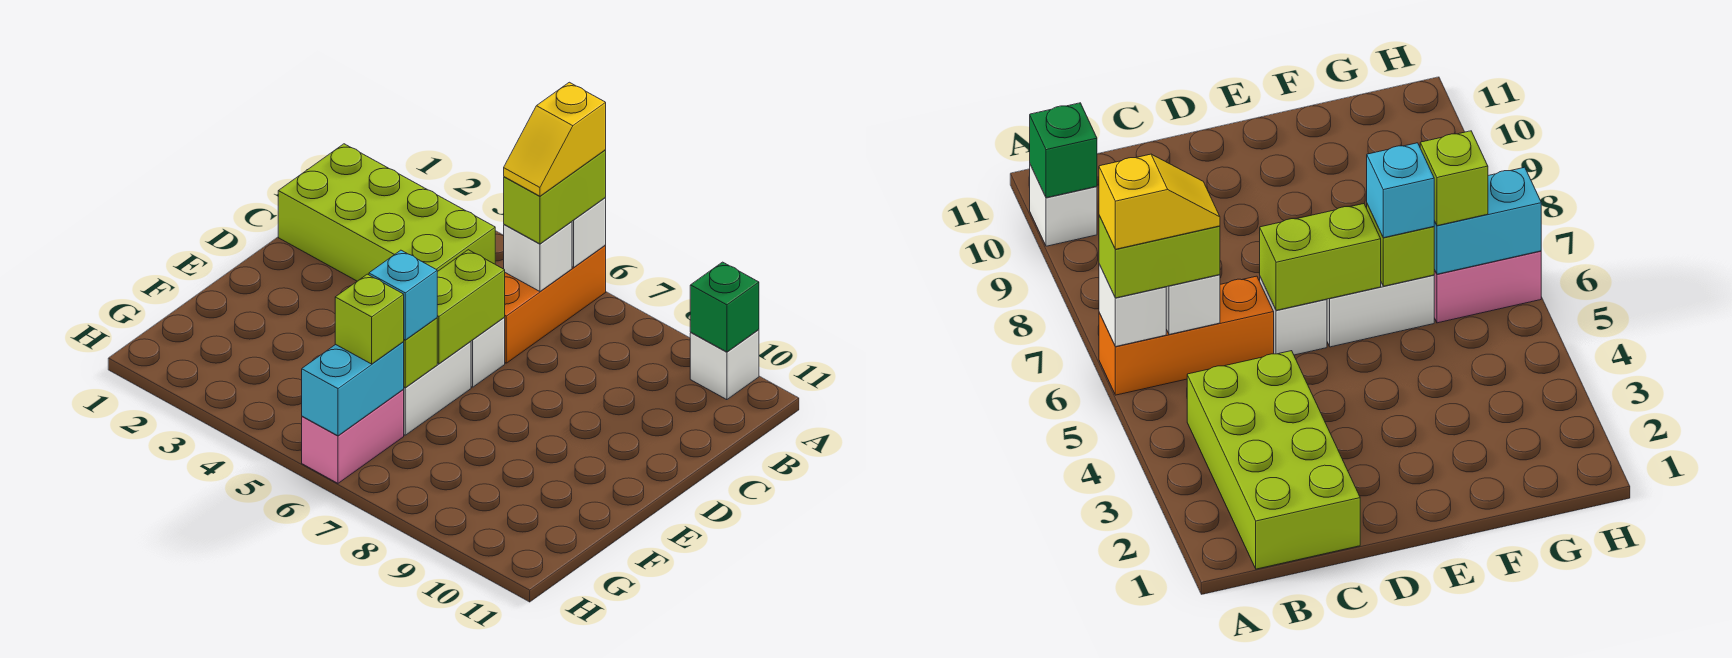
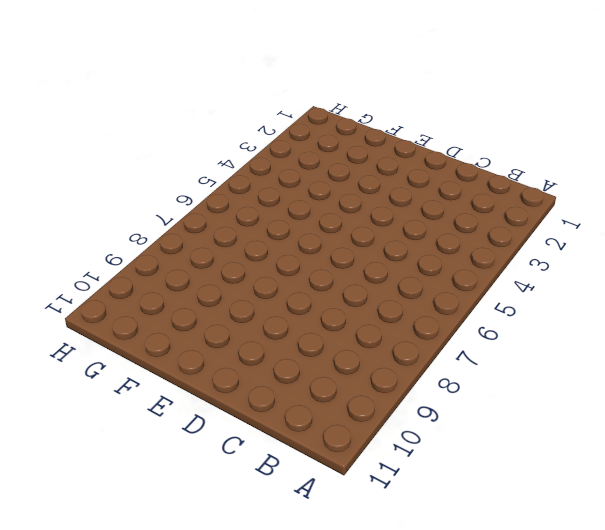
none -> orange 1x3 brick [504,246,606,363]
none -> white 1x1 brick [690,330,759,400]
none -> lime 2x4 brick [278,144,495,281]

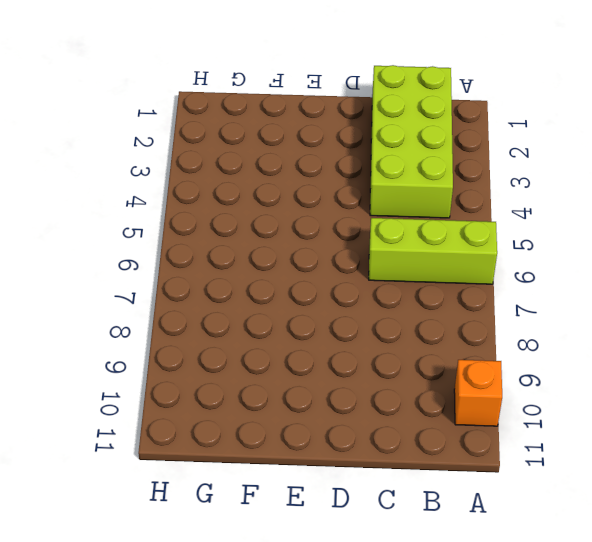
lime 1x3 brick [369,218,497,284] -> orange 1x3 brick [504,246,606,363]
orange 1x1 brick [454,360,502,426] -> white 1x1 brick [690,330,759,400]
none -> white 1x1 brick [471,318,505,387]
none -> white 1x2 brick [404,341,471,435]
none -> pink 1x2 brick [302,389,404,483]

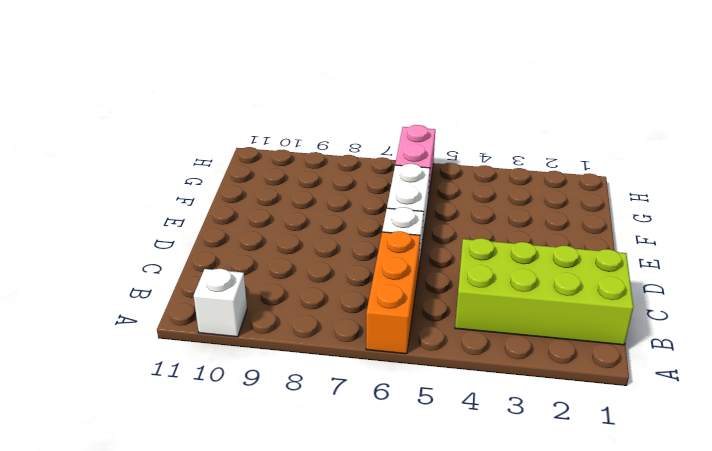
none -> white 1x1 brick [572,198,606,267]
none -> green 1x1 brick [690,262,759,352]
none -> white 1x1 brick [504,222,572,291]

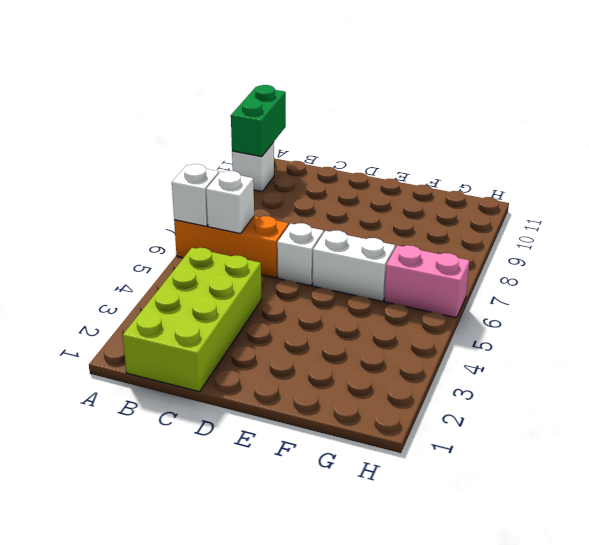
green 1x2 brick [231,85,286,157] -> green 1x1 brick [690,262,759,352]
none -> lime 1x2 brick [437,250,505,364]
none -> lime 1x1 brick [404,318,437,388]
none -> cyan 1x2 brick [302,342,404,436]

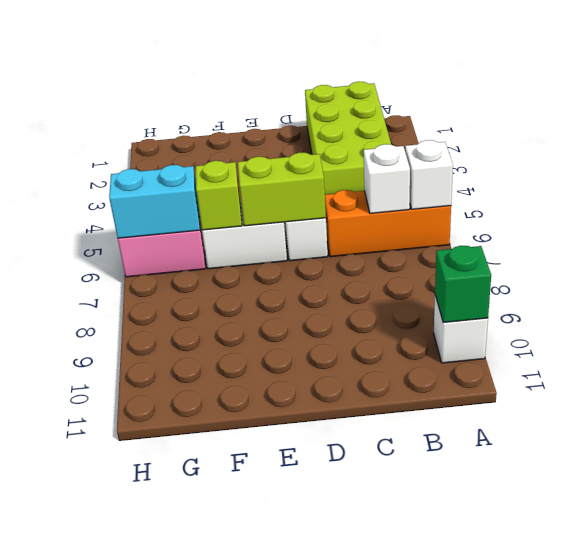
none -> lime 1x2 brick [504,150,606,244]
none -> cyan 1x1 brick [369,250,437,340]
none -> lime 1x1 brick [335,274,404,364]

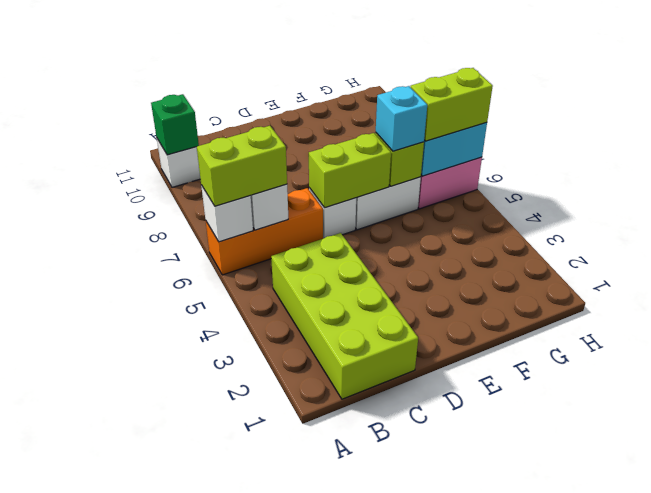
lime 1x2 brick [410,68,493,141] -> lime 1x1 brick [335,274,404,364]
none -> yellow 1x2 slope [504,82,606,196]

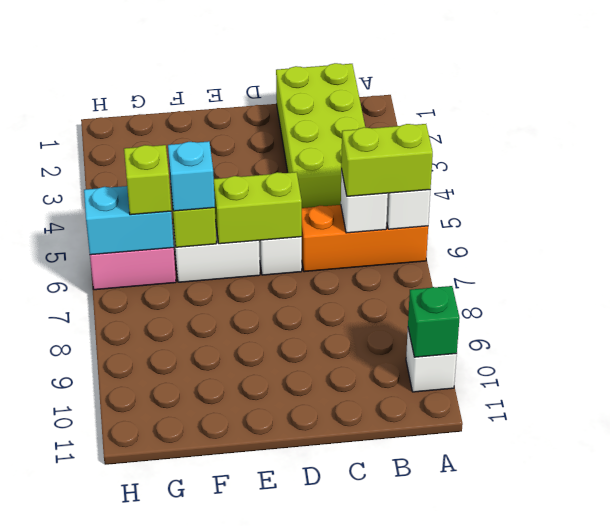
none -> yellow 1x2 slope [504,82,606,196]

